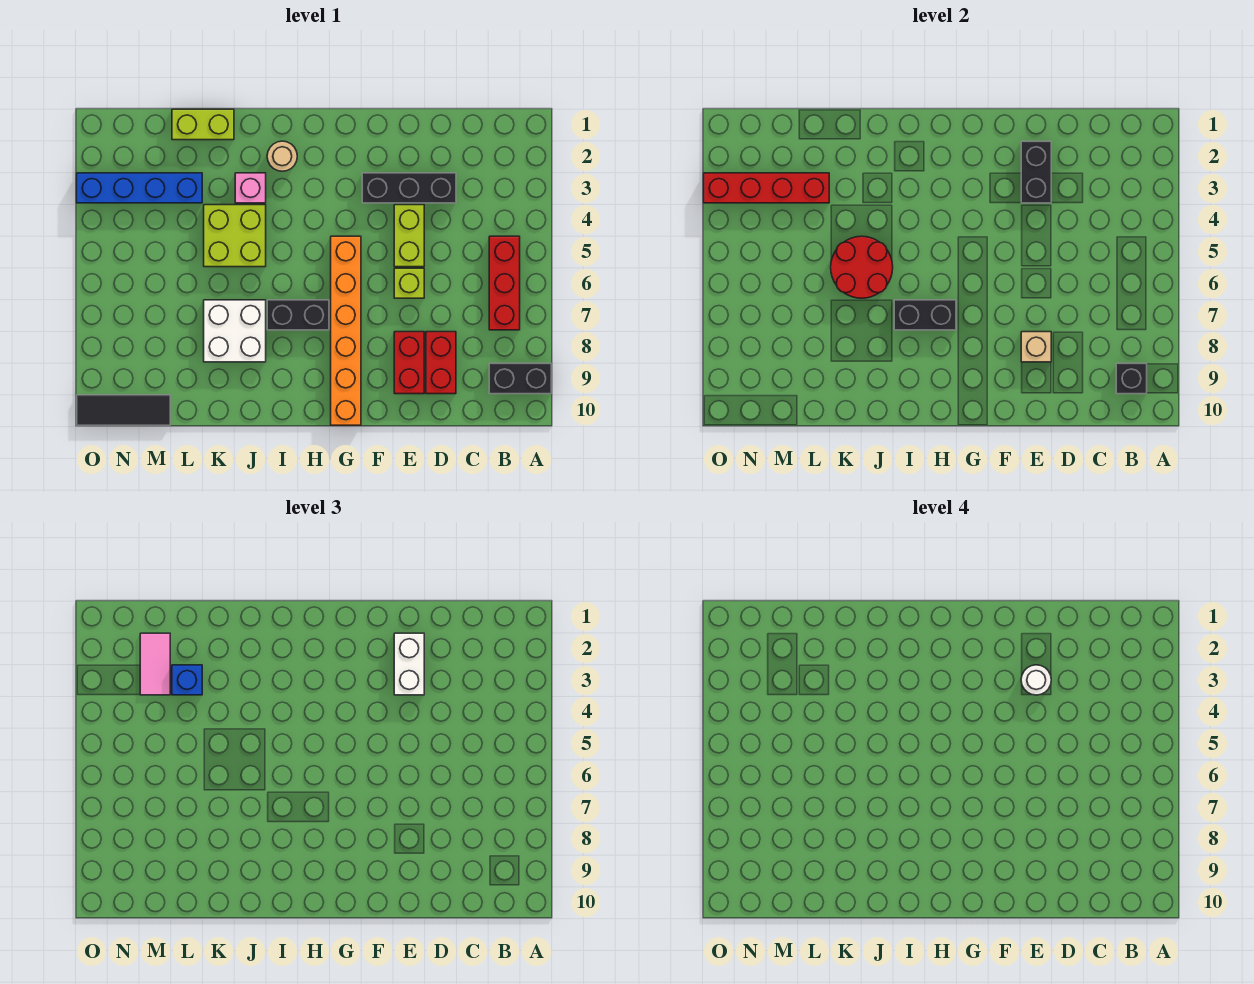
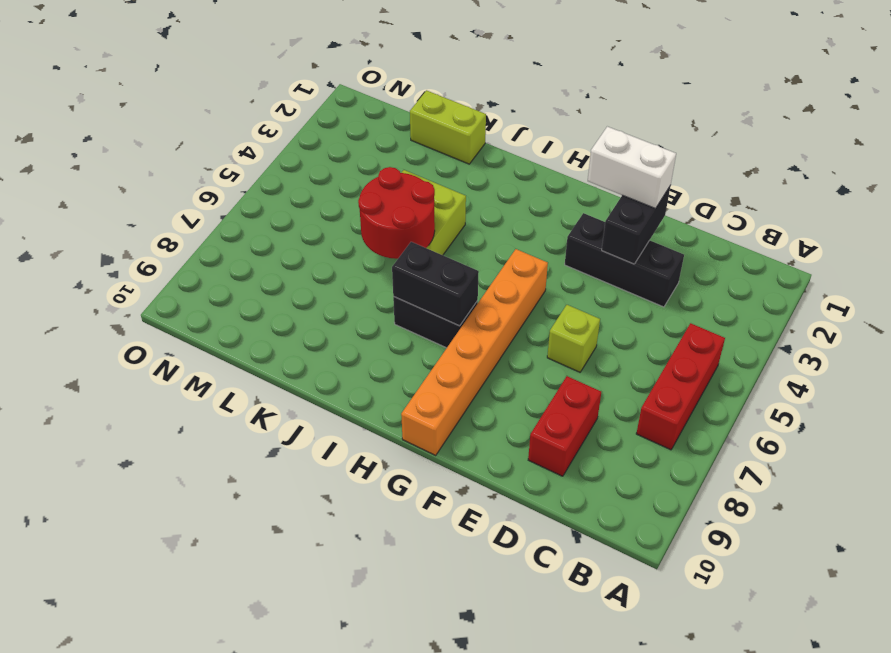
white 1x2 brick [588,126,676,209] -> white 1x2 brick turned to [394,633,424,695]
none -> black 1x2 brick [489,363,551,394]
none -> lime 1x2 brick [394,205,424,267]
none -> red 1x2 brick [394,332,424,394]

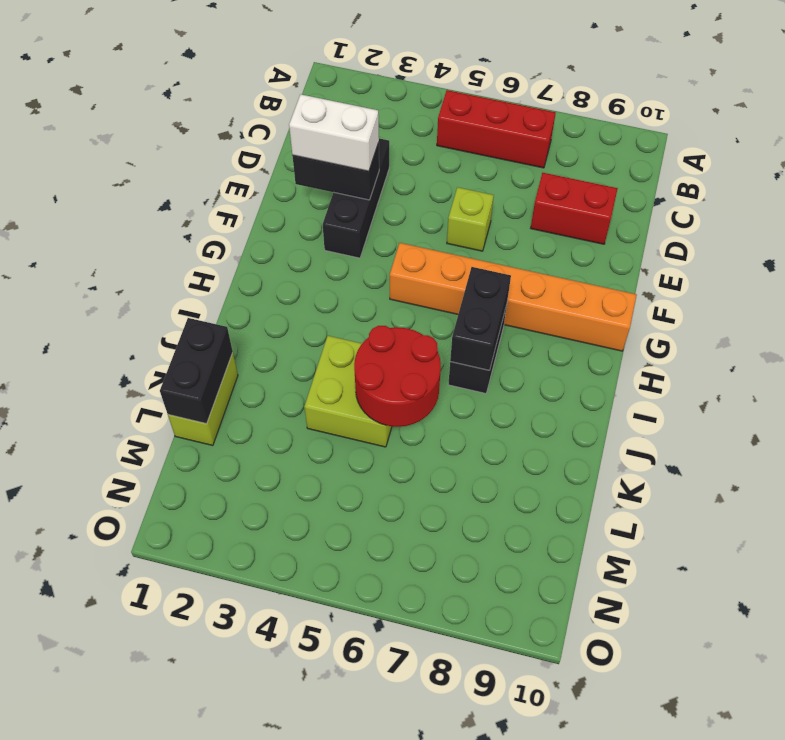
black 1x2 brick [160,318,233,424] -> black 1x2 brick moved to [489,363,551,394]
none -> lime 1x2 brick [394,205,424,267]
none -> red 1x2 brick [394,332,424,394]
none -> tan 1x1 round brick [267,141,297,171]

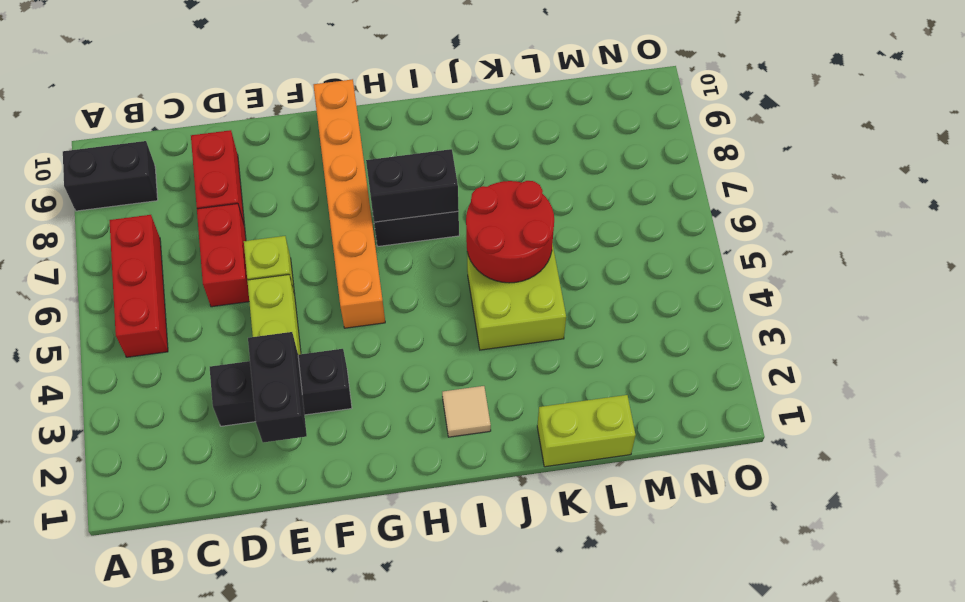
red 1x2 brick [197,204,249,307] -> red 1x2 brick moved to [394,332,424,394]
tan 1x1 tile [442,386,491,437] -> tan 1x1 round brick [267,141,297,171]
none -> pink 1x1 brick [235,173,266,203]
none -> white 2x2 brick [204,300,266,362]
none -> blue 1x4 brick [77,173,202,203]

